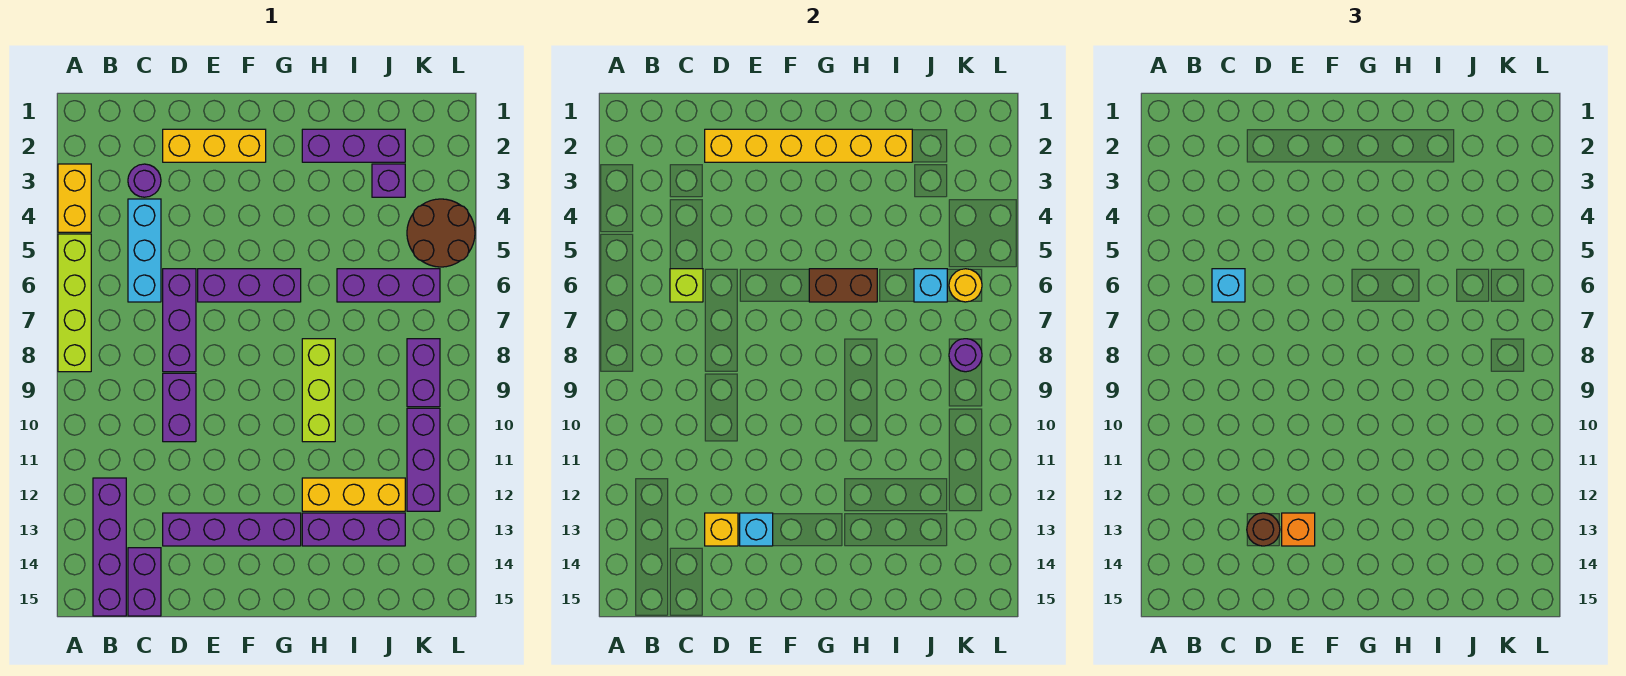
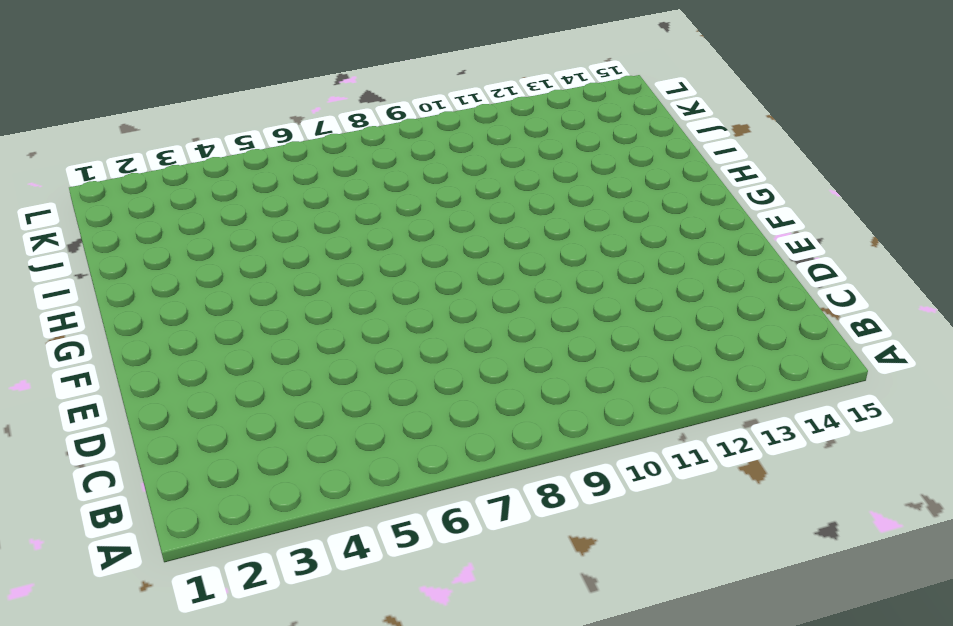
none -> yellow 1x2 brick [58,164,91,232]
none -> lime 1x4 brick [58,234,91,372]
none -> purple 1x4 brick [93,478,126,616]
none -> purple 1x1 round brick [128,164,161,197]

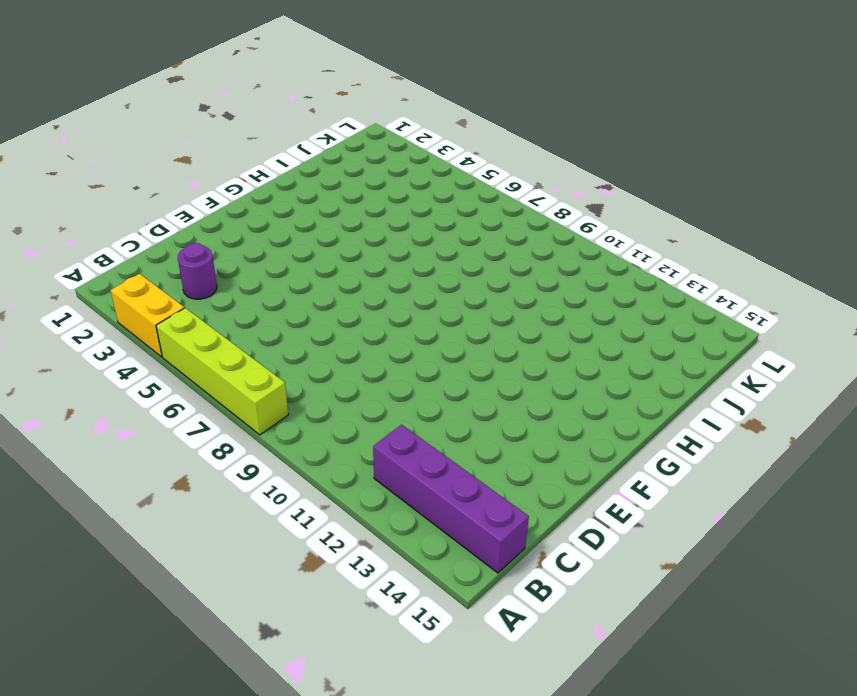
none -> cyan 1x3 brick [128,199,161,302]
none -> purple 1x2 brick [128,548,161,616]
none -> yellow 1x3 brick [163,129,266,162]
none -> purple 1x3 brick [163,269,196,372]

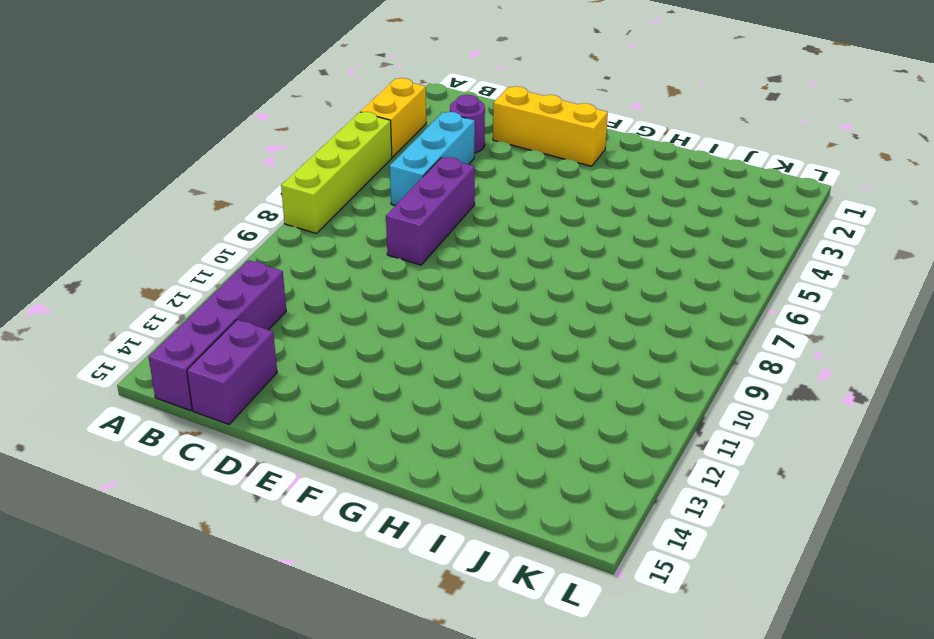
none -> purple 1x2 brick [163,373,196,442]
none -> purple 1x4 brick [163,513,301,546]
none -> purple 1x3 brick [198,269,301,302]
none -> purple 1x3 brick [302,129,405,162]

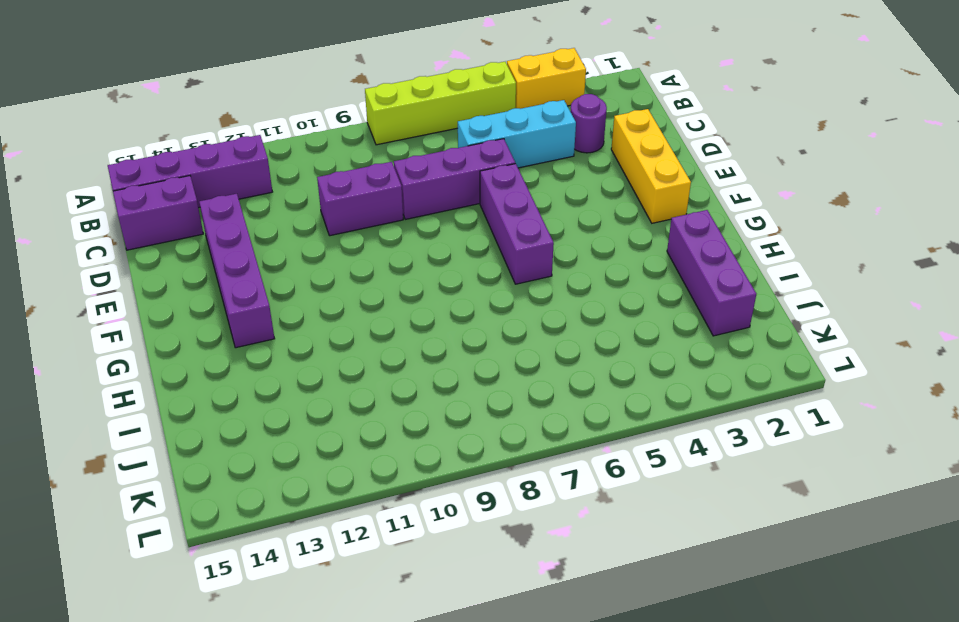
none -> lime 1x3 brick [302,339,335,442]
none -> yellow 1x3 brick [302,478,405,511]
none -> purple 1x3 brick [302,513,405,546]
none -> purple 1x3 brick [337,269,440,302]

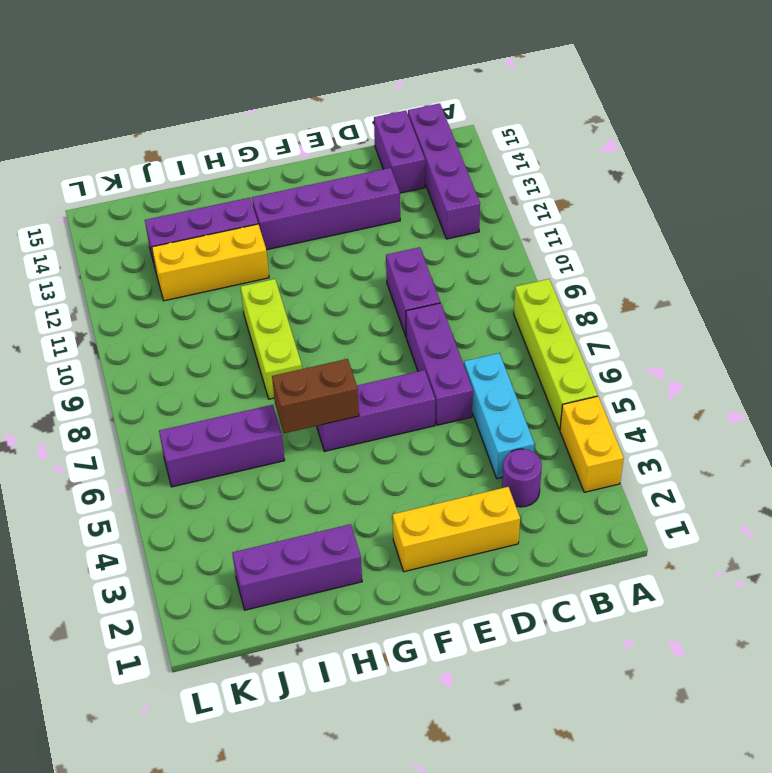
none -> purple 1x1 brick [372,164,405,197]
none -> brown 2x2 round brick [407,199,475,267]
none -> purple 1x2 brick [407,339,440,407]
none -> purple 1x3 brick [407,408,440,511]

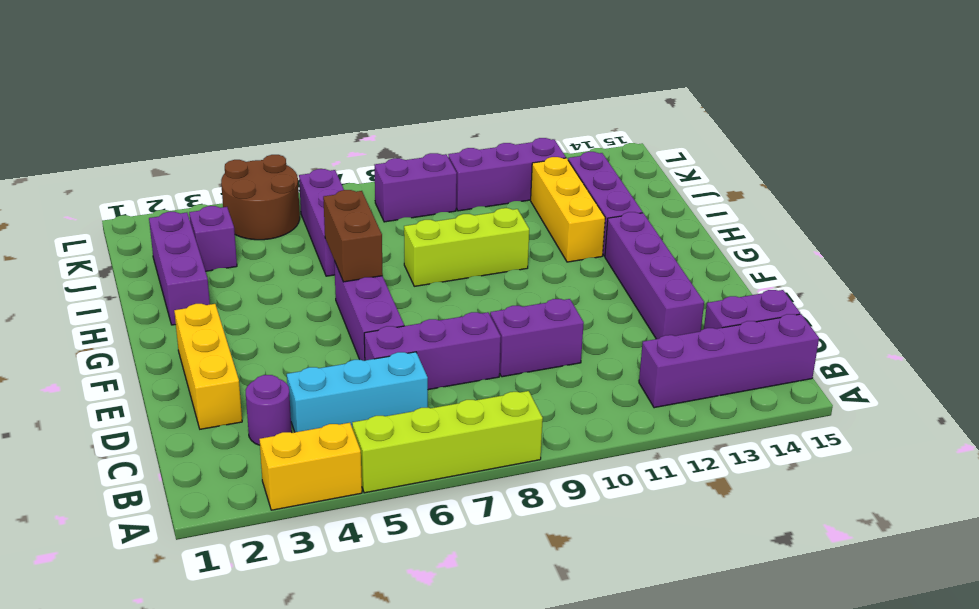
none -> lime 1x1 brick [670,269,703,302]
none -> yellow 1x6 brick [705,129,912,162]
none -> yellow 1x1 brick [705,513,738,546]
none -> cyan 1x1 brick [740,513,773,546]

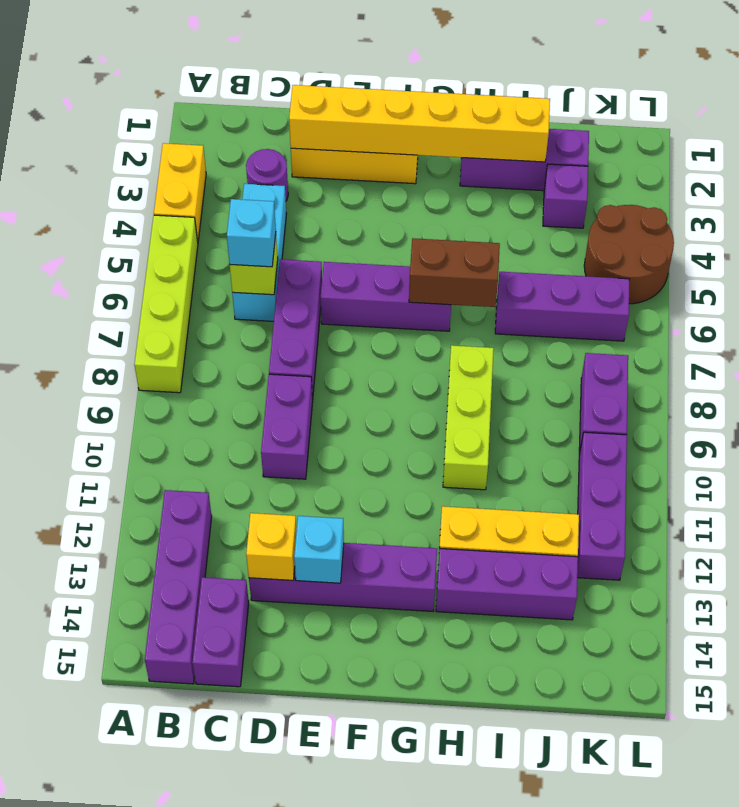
none -> cyan 1x1 brick [914,269,947,302]
none -> yellow 1x1 round brick [949,269,982,302]
none -> purple 1x1 round brick [949,339,982,372]
none -> brown 1x1 round brick [1247,513,1280,546]

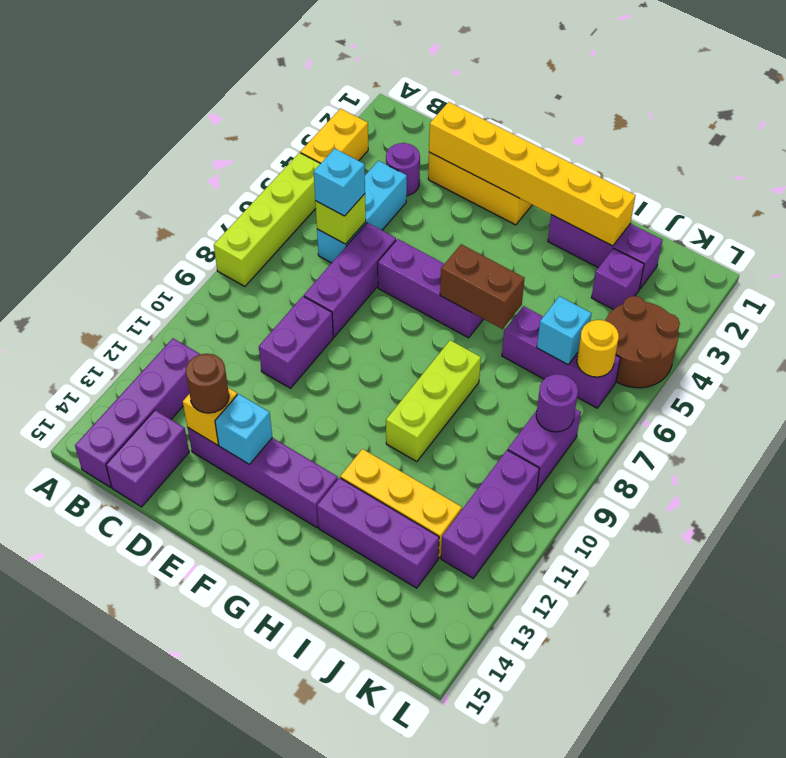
none -> orange 1x1 brick [1282,513,1315,546]

